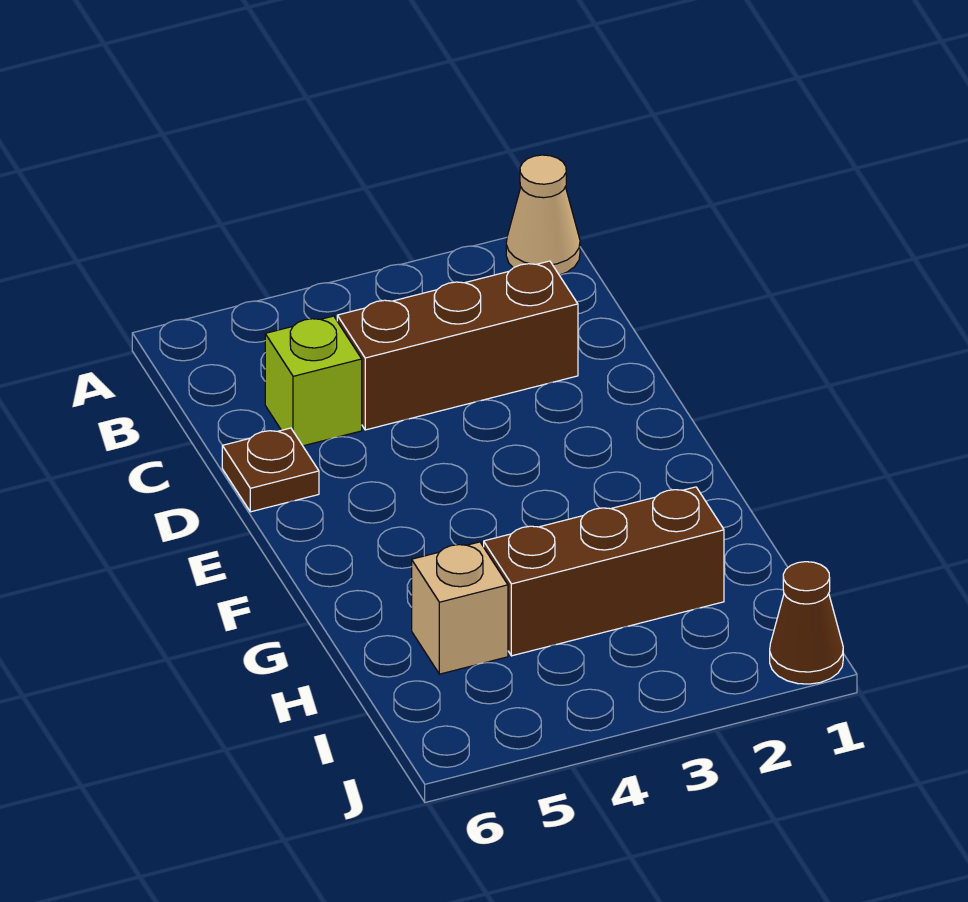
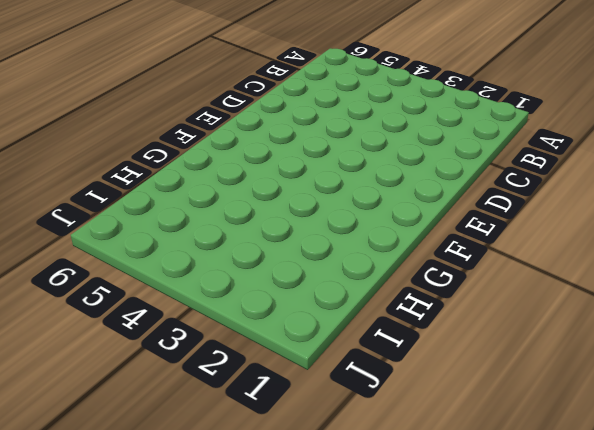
none -> tan 1x1 cone [506,155,580,275]
none -> brown 1x3 brick [337,261,578,430]

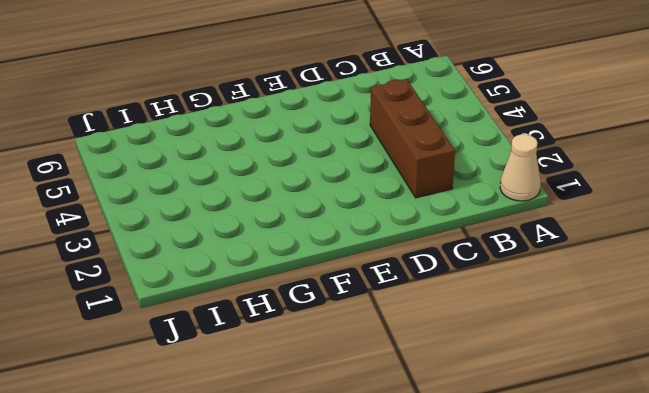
none -> lime 1x1 brick [265,316,362,446]
none -> brown 1x1 plate [222,428,319,512]

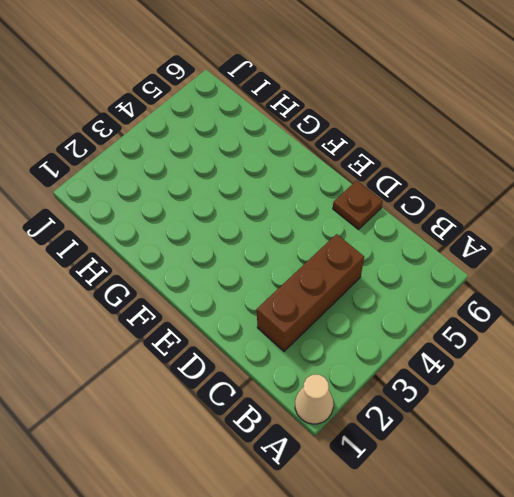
none -> lime 1x1 brick [265,316,362,446]
none -> brown 1x3 brick [484,487,724,656]

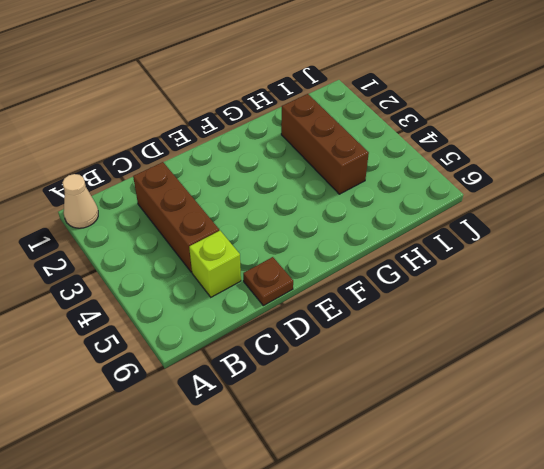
none -> tan 1x1 brick [412,542,508,674]
none -> brown 1x1 cone [770,562,843,684]

